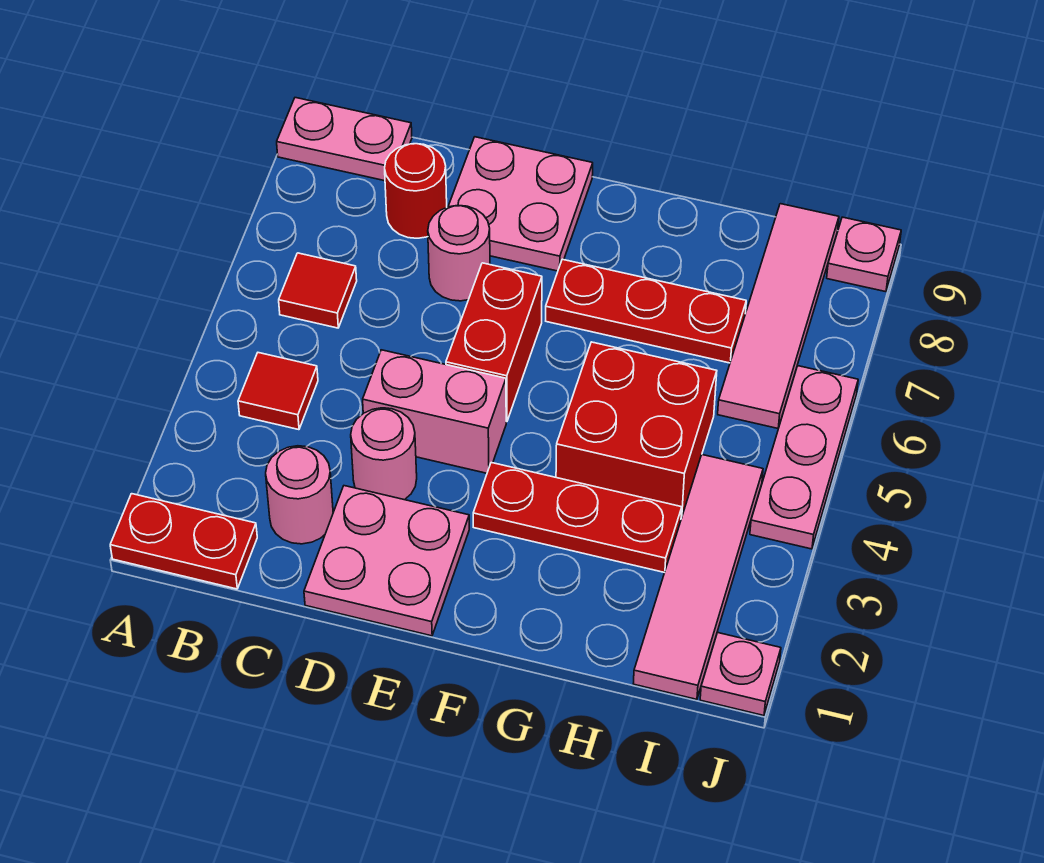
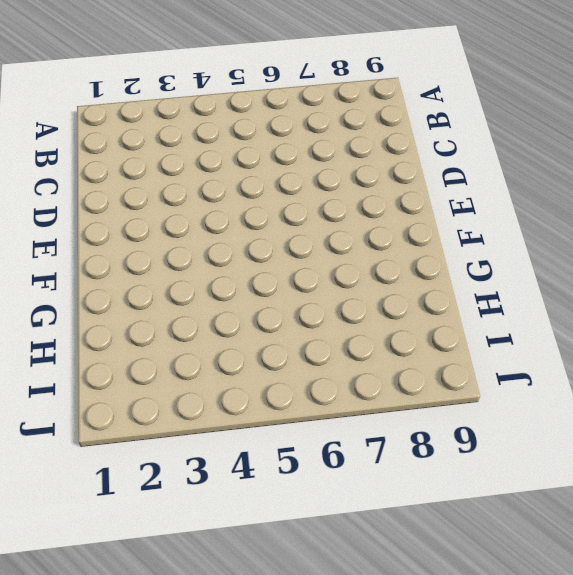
none -> red 1x2 plate [110,494,257,589]
none -> pink 1x2 plate [277,98,412,181]
none -> red 1x1 tile [238,353,318,430]

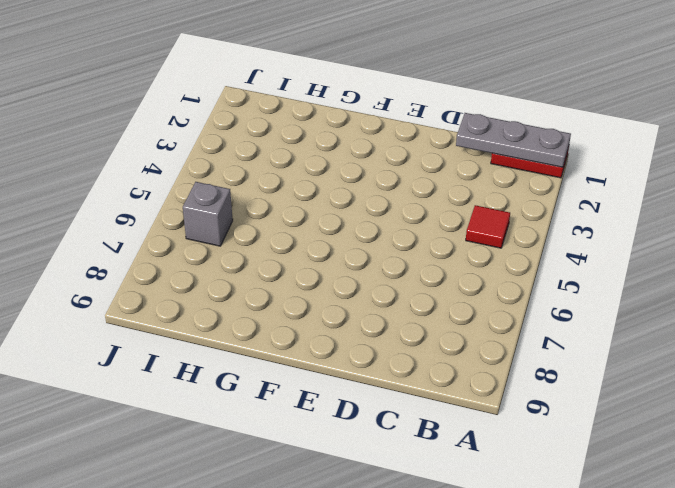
grey 1x3 plate [456,113,571,167] -> none
grey 1x1 brick [183,182,233,246] -> pink 1x4 tile [718,204,839,428]
none -> pink 1x2 plate [277,98,412,181]
none -> red 1x1 tile [279,253,357,328]
none -> pink 1x1 round brick [266,446,333,544]

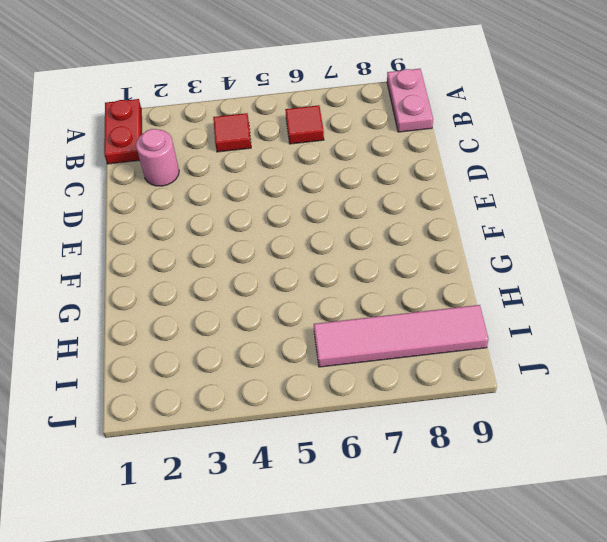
none -> red 1x1 round brick [385,144,447,238]
none -> pink 2x2 plate [304,486,469,636]
none -> pink 1x1 round brick [351,408,417,500]

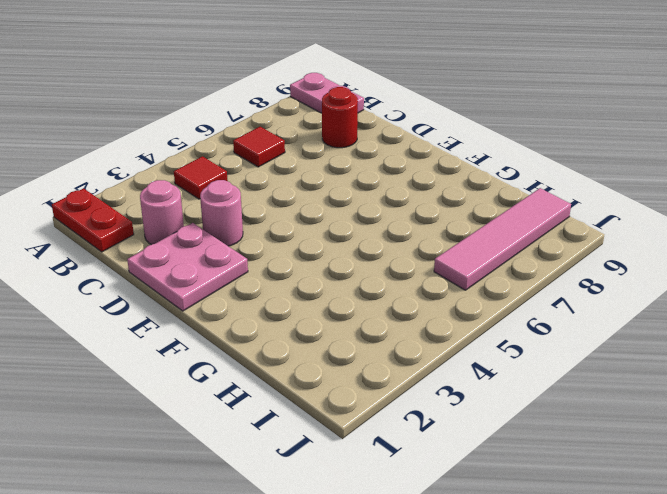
none -> pink 1x2 brick [363,350,506,473]
none -> pink 1x1 round brick [428,205,490,301]
none -> pink 2x2 plate [448,137,593,271]

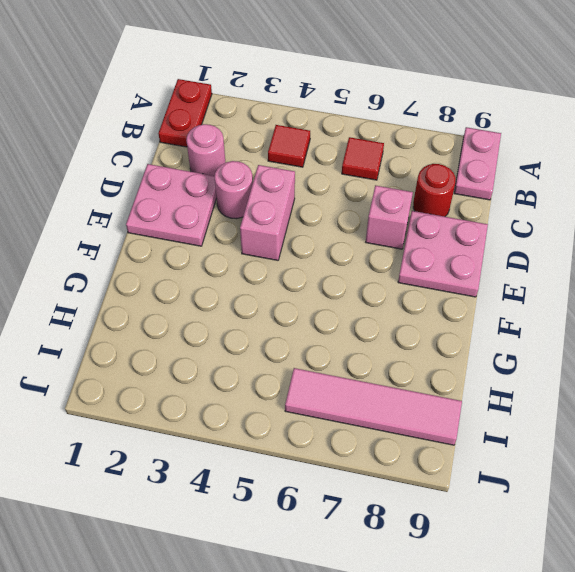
pink 1x1 brick [366,185,413,249] -> pink 1x1 round brick [428,205,490,301]
none -> red 1x2 brick [446,263,542,422]
none -> red 1x3 plate [473,463,682,573]
none -> red 1x3 plate [546,259,746,363]

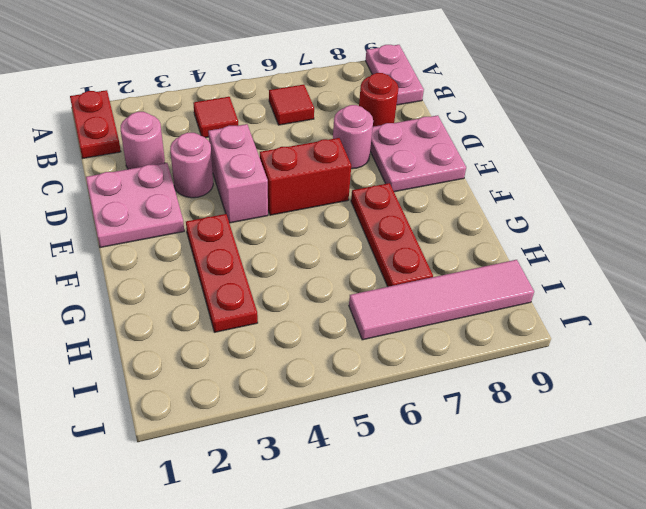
none -> red 2x2 brick [556,342,717,519]
none -> pink 1x4 tile [633,455,763,699]
none -> pink 1x1 plate [700,633,781,716]

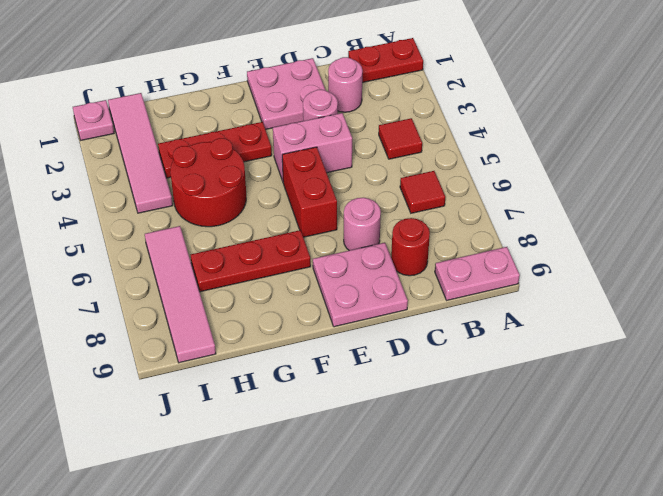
red 2x2 round brick [170,138,246,227] -> red 2x2 brick [556,342,717,519]
none -> pink 1x3 plate [750,366,858,549]
none -> pink 1x1 plate [827,217,901,292]

